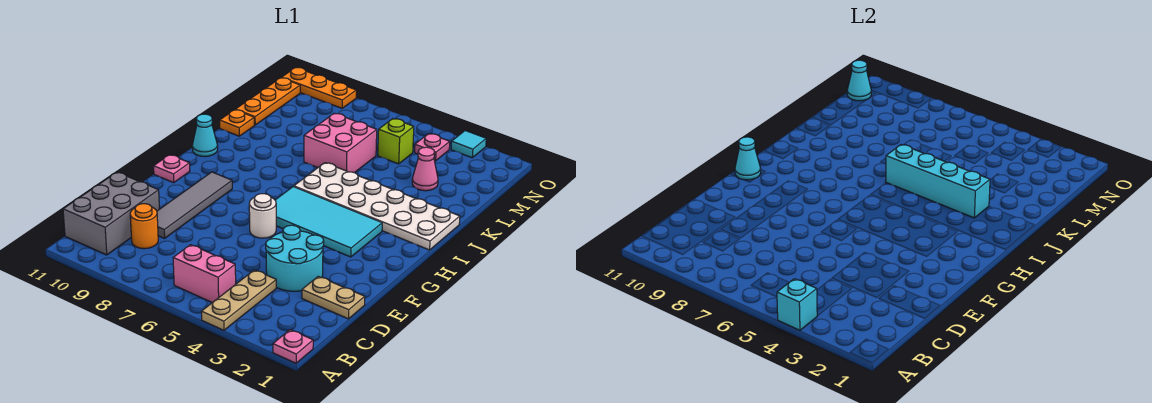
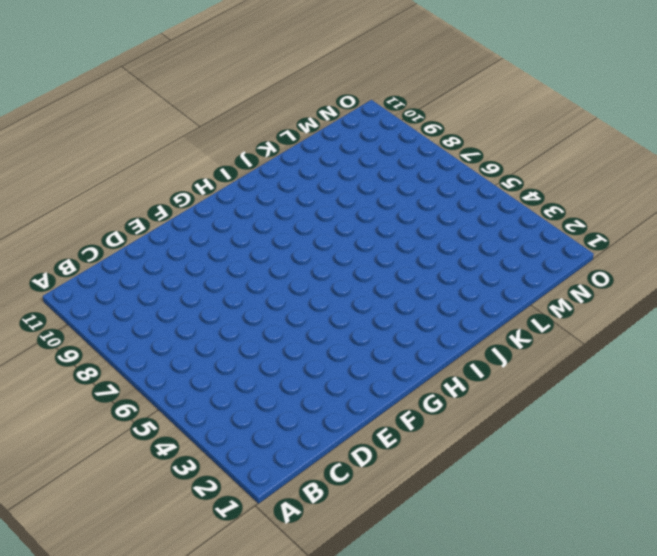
none -> pink 1x1 plate [273,330,313,363]
none -> tan 1x3 plate [201,270,276,330]
none -> pink 1x2 brick [173,245,236,303]

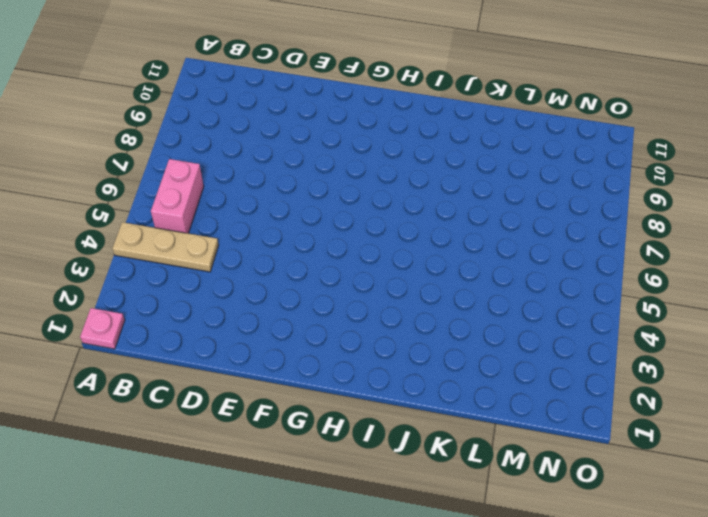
none -> grey 2x3 brick [63,172,159,255]
none -> orange 1x1 round brick [130,204,158,249]
none -> tan 1x2 plate [302,276,365,319]

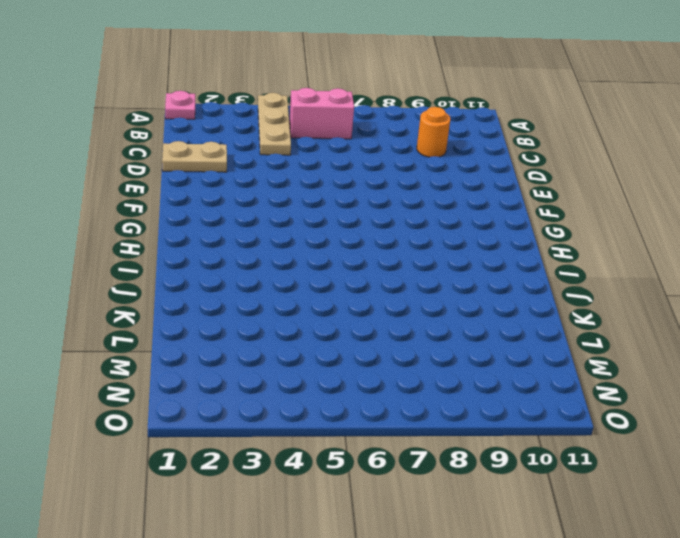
none -> grey 2x3 brick [63,172,159,255]
none -> cyan 2x2 round brick [266,225,324,291]
none -> grey 1x4 tile [157,172,232,238]

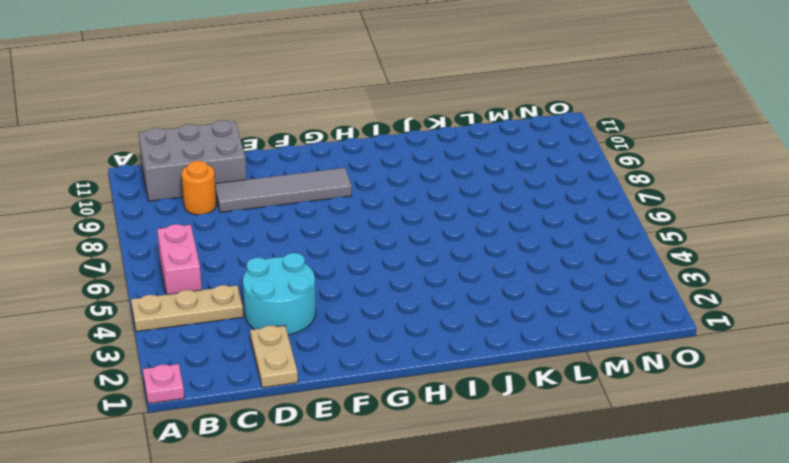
none -> white 1x1 round brick [249,194,276,238]
none -> cyan 2x4 tile [275,187,382,257]
none -> pink 1x1 plate [154,155,190,183]

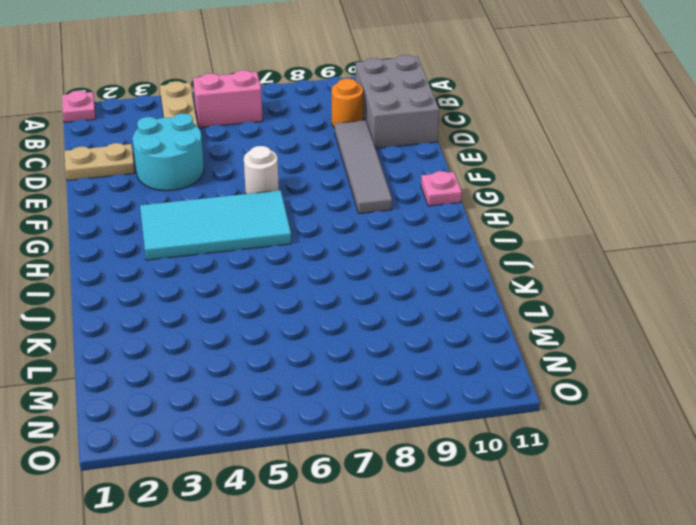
none -> white 2x6 plate [294,163,460,250]
none -> cyan 1x1 cone [192,114,218,157]
none -> pink 2x2 brick [304,113,377,173]

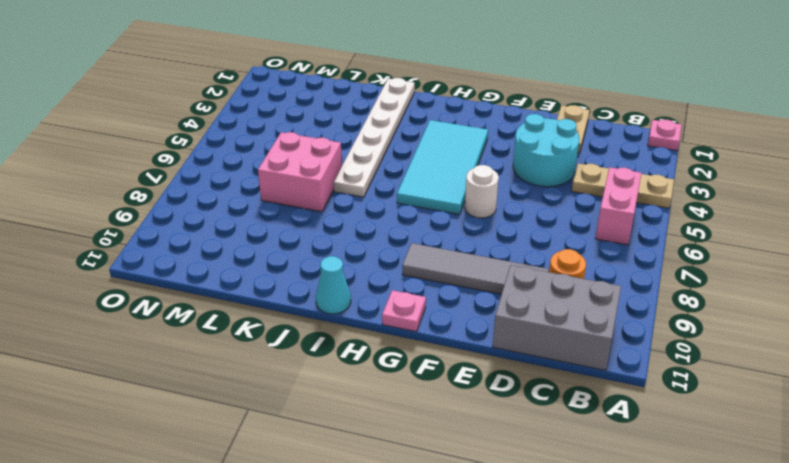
white 1x6 plate [334,78,415,197] -> white 2x6 plate [294,163,460,250]
none -> orange 1x1 plate [220,110,254,136]
none -> pink 1x1 cone [412,147,438,191]
none -> orange 1x3 plate [236,78,300,125]

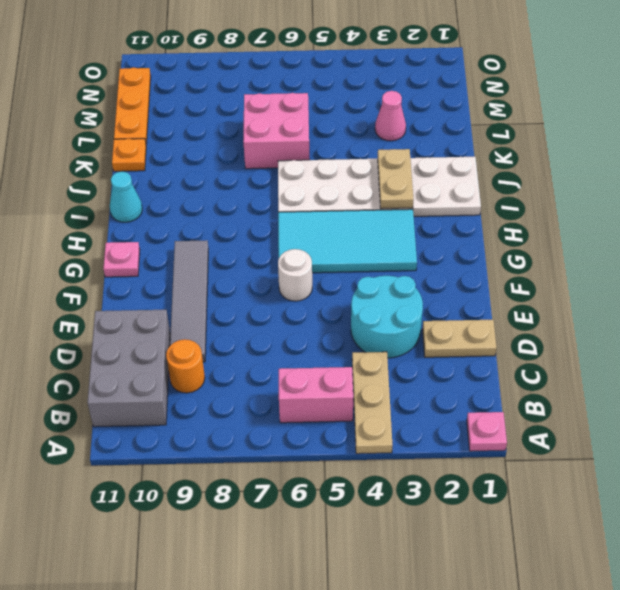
tan 1x2 plate [378,149,414,209] -> cyan 1x4 brick [886,145,990,218]
none -> lime 1x1 brick [378,119,414,164]
none -> pink 1x1 plate [415,134,450,161]
none -> cyan 1x1 tile [451,131,486,158]

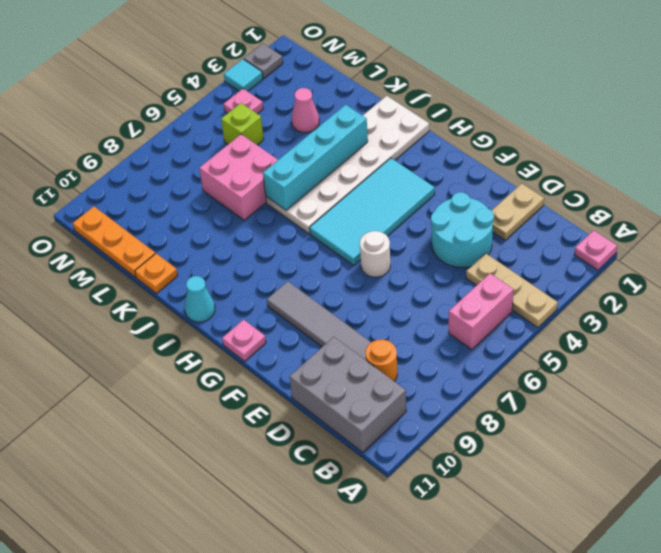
grey 1x1 plate [244,44,283,78] -> none
none -> orange 1x3 plate [282,68,356,108]
none -> cyan 1x1 brick [777,279,817,330]
none -> cyan 1x1 cone [735,137,761,180]

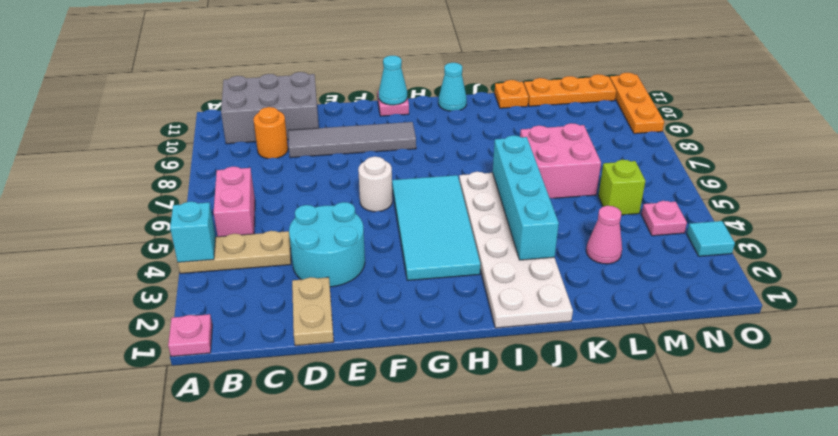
none -> cyan 1x1 cone [847,60,871,101]

